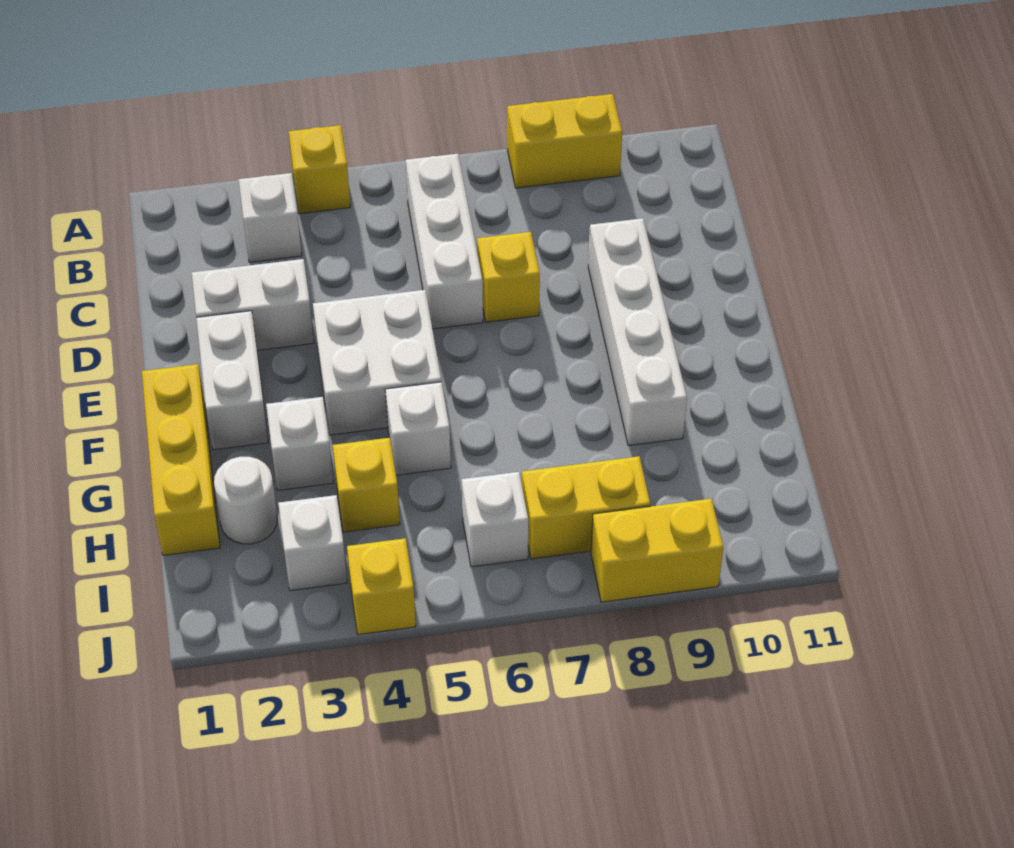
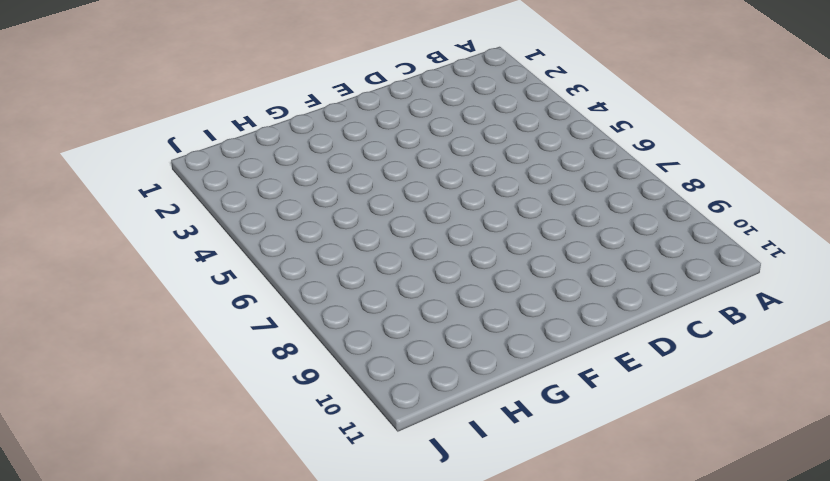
none -> yellow 1x1 brick [289,125,350,214]
none -> yellow 1x2 brick [507,94,622,188]
none -> white 1x1 brick [238,173,302,262]

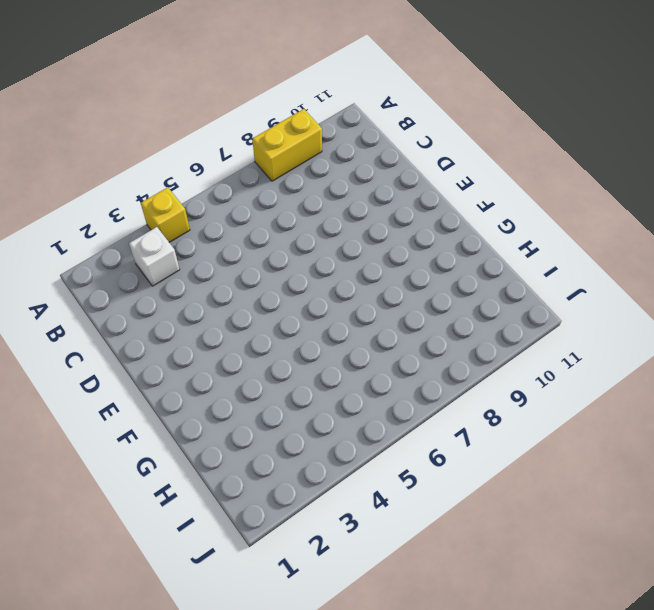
none -> white 1x3 brick [406,154,483,329]
none -> white 1x2 brick [192,259,314,350]
none -> yellow 1x1 brick [477,232,540,322]

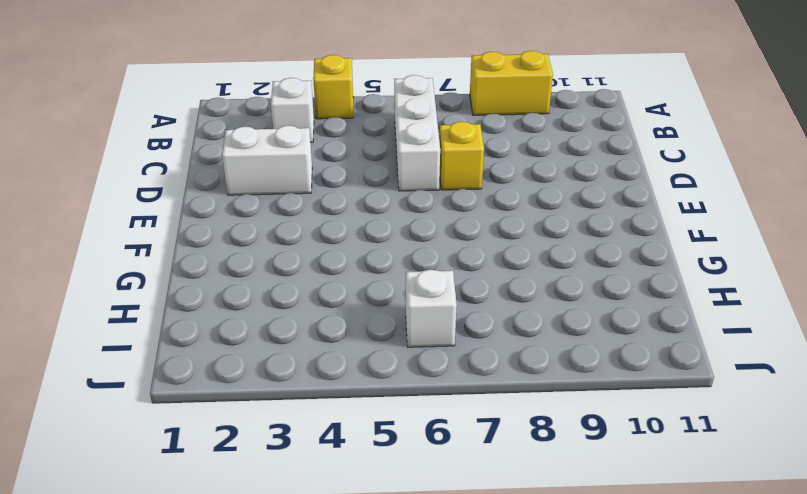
none -> white 1x4 brick [588,218,687,446]
none -> white 1x2 brick [196,311,268,450]
none -> white 2x2 brick [313,290,441,435]

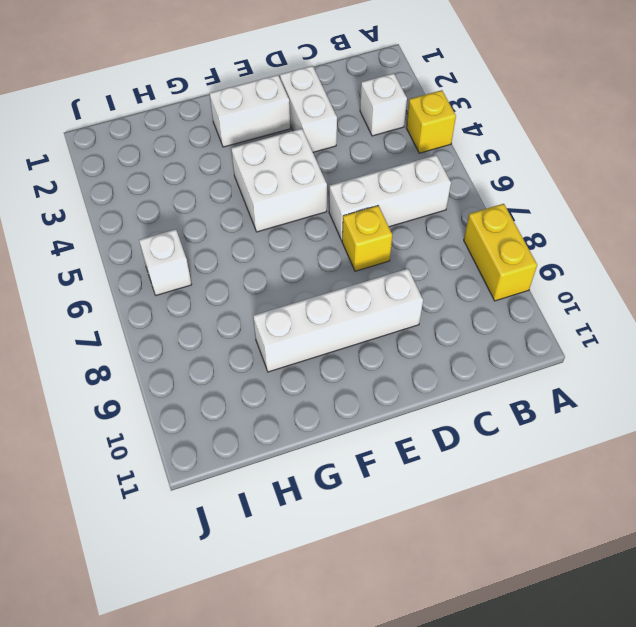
none -> yellow 1x3 brick [142,364,220,555]
none -> white 1x1 brick [266,397,333,490]
none -> white 1x1 brick [385,382,451,475]

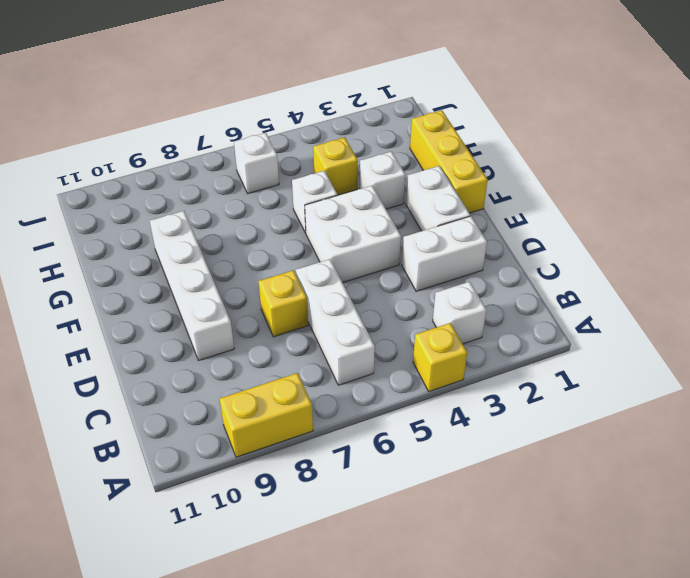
none -> white 1x1 round brick [214,457,277,544]
none -> white 1x1 brick [278,495,347,591]
none -> yellow 1x2 brick [522,456,650,559]

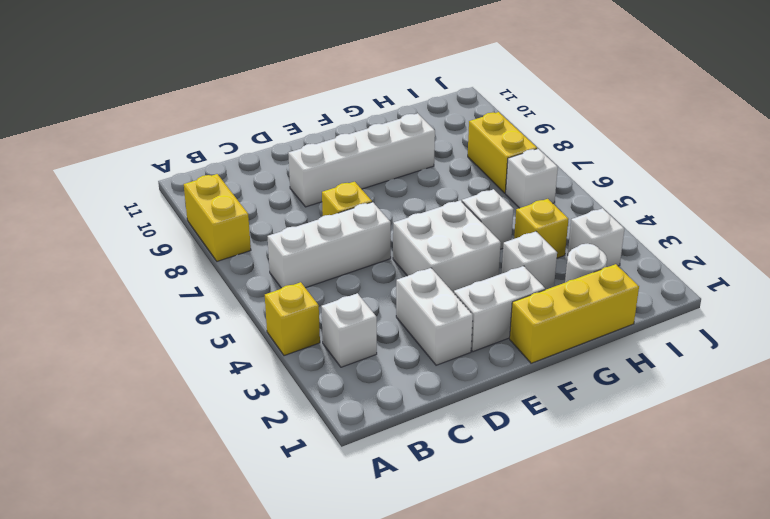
none -> yellow 1x1 brick [347,538,416,635]
none -> yellow 1x2 brick [591,499,723,602]

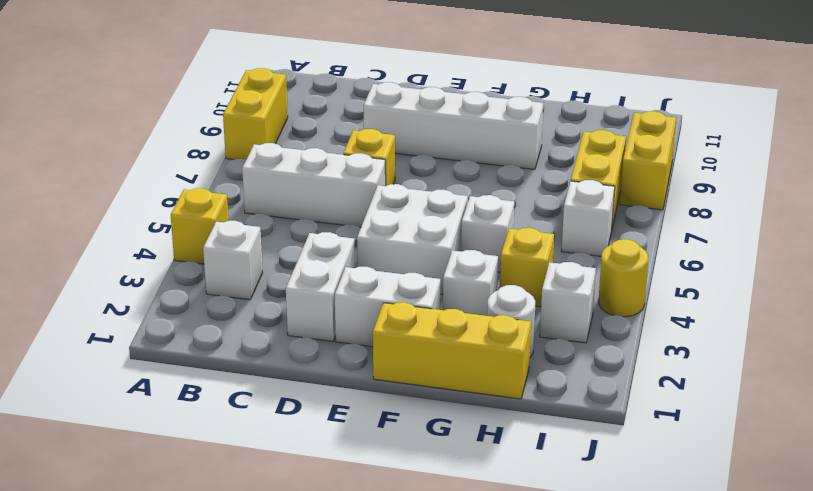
yellow 1x1 round brick [599,239,648,317] -> yellow 1x1 brick [347,538,416,635]

